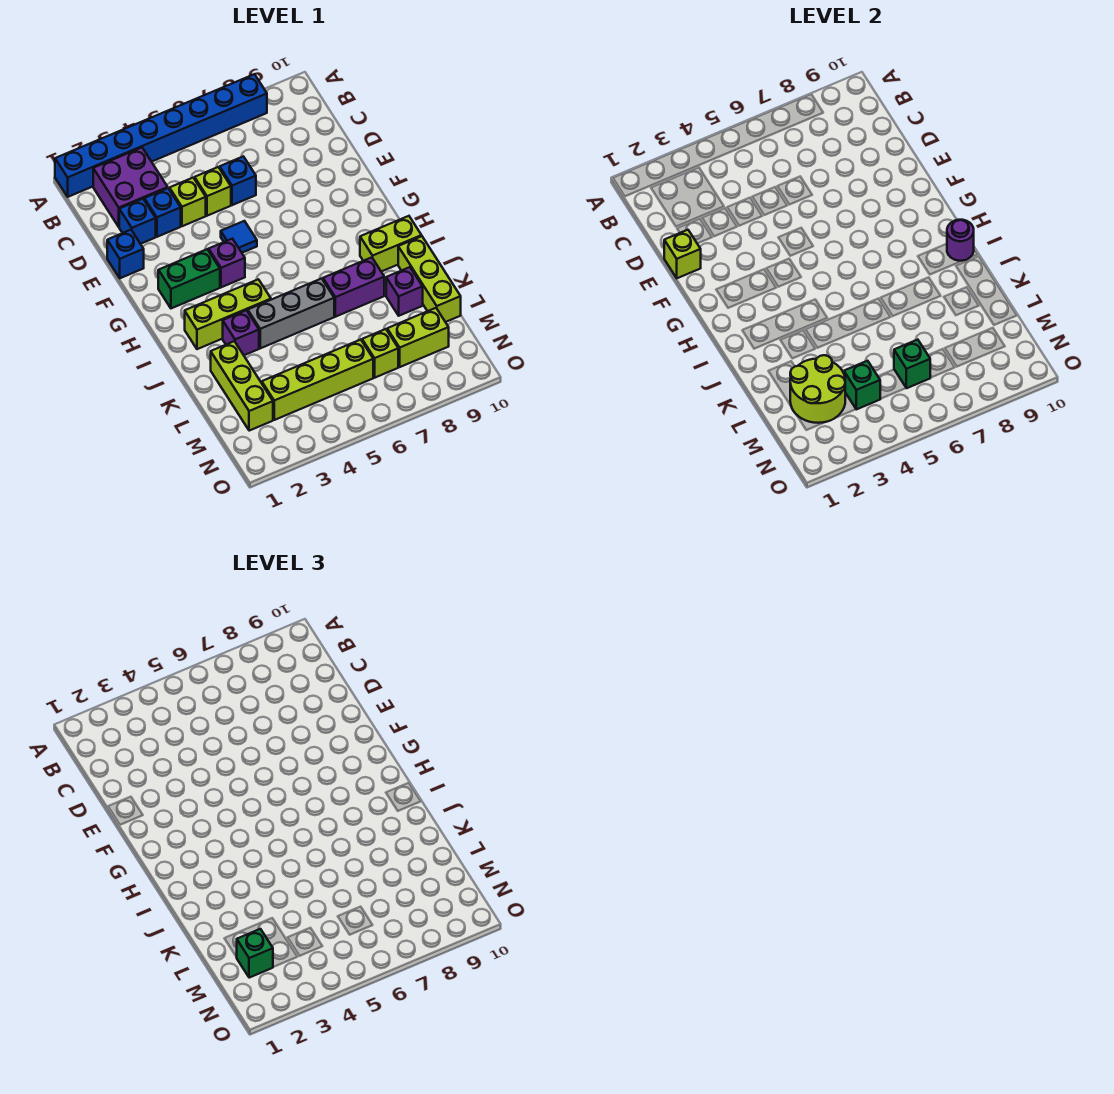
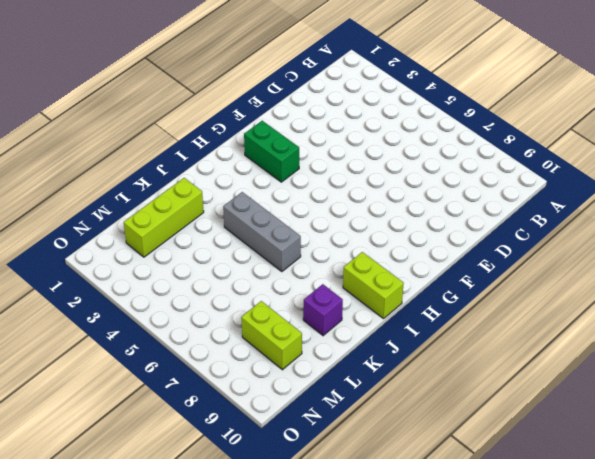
none -> blue 1x8 brick [55,74,267,197]
none -> purple 2x2 brick [93,148,168,227]
none -> blue 1x1 brick [119,199,156,244]

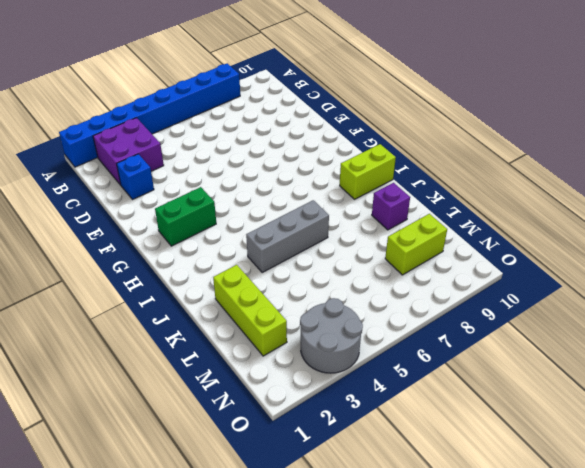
grey 2x2 round brick [300,298,363,373] -> none
none -> blue 1x1 brick [144,188,181,237]
none -> lime 1x1 brick [170,178,206,226]
none -> lime 1x1 brick [195,167,231,216]

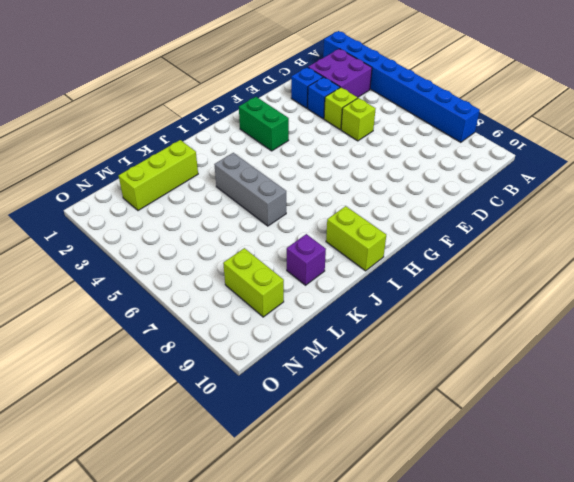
none -> blue 1x1 brick [220,156,256,205]
none -> blue 1x1 brick [107,230,144,278]
none -> blue 1x1 tile [221,221,257,253]

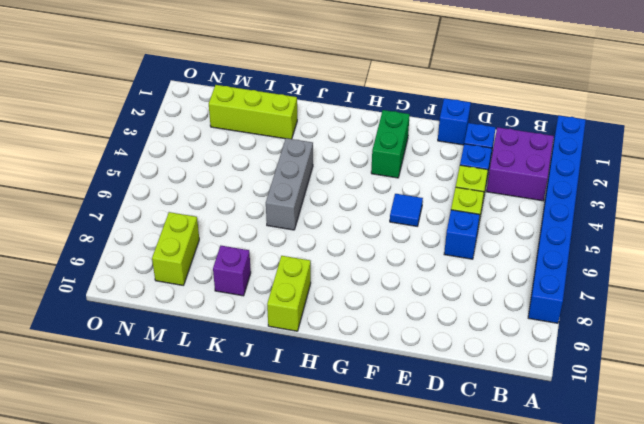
none -> purple 1x1 brick [209,239,245,287]
none -> lime 1x3 brick [185,279,271,349]
none -> purple 1x1 brick [223,310,259,355]

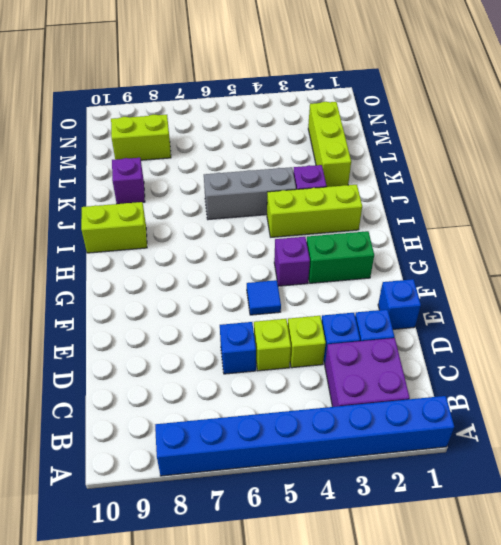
none -> purple 1x2 brick [323,257,384,317]
none -> lime 1x3 brick [398,236,461,322]
none -> lime 1x4 brick [262,340,373,420]

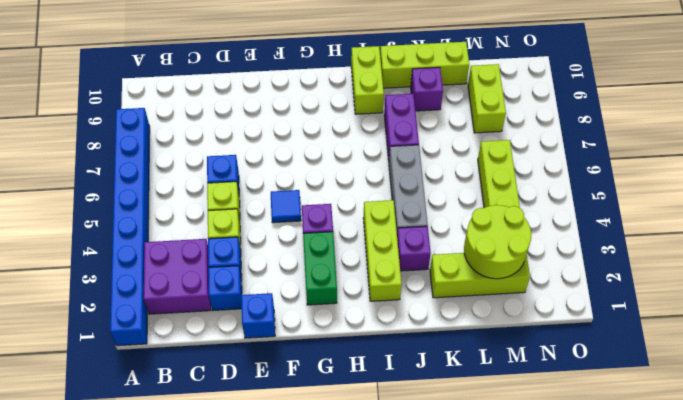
none -> lime 1x1 brick [362,329,398,378]
none -> lime 1x1 brick [664,230,701,278]
none -> purple 1x1 round brick [947,220,974,261]

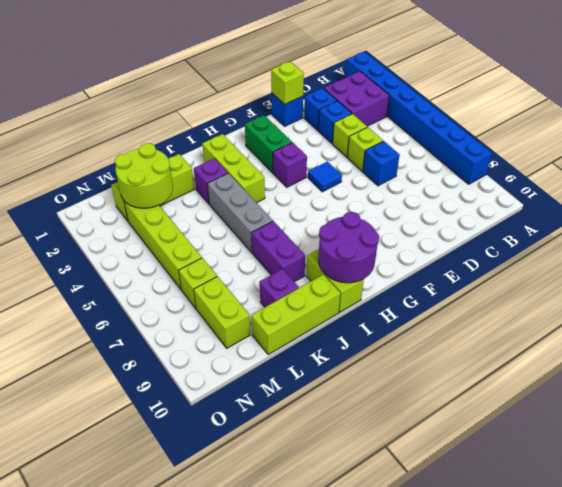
purple 2x2 round brick [318,212,379,283] -> purple 1x1 round brick [947,220,974,261]
none -> green 1x1 brick [844,361,880,409]
none -> green 1x1 brick [894,340,930,388]
none -> green 1x1 brick [237,929,273,978]

